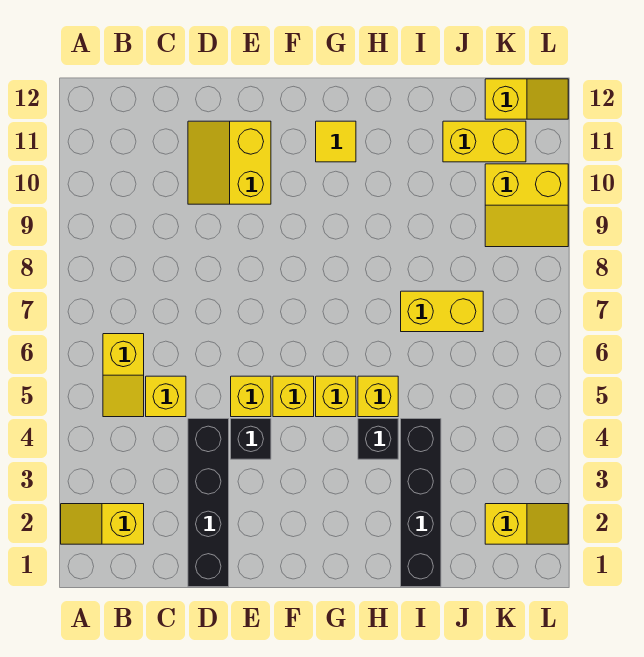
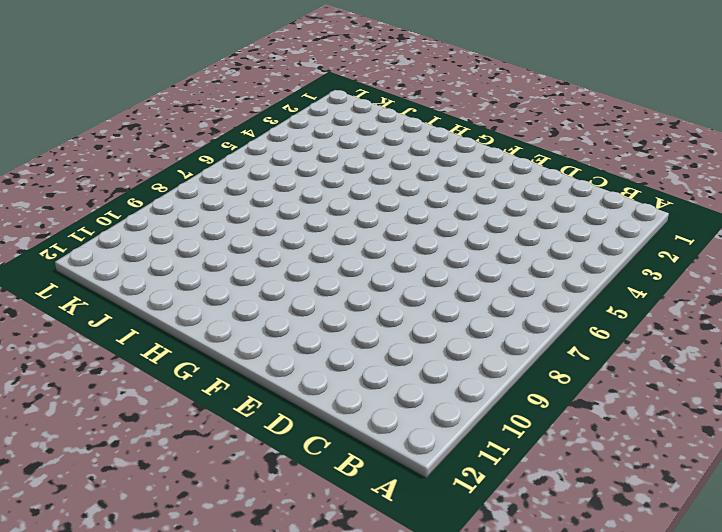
none -> yellow 1x2 slope [61,504,144,544]
none -> yellow 1x2 slope [103,334,144,417]
none -> yellow 1x1 brick [146,376,186,417]

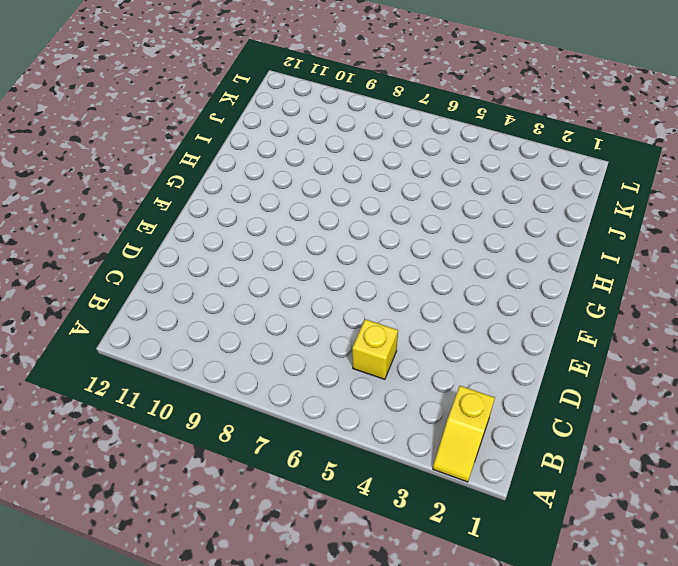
none -> yellow 1x2 slope [103,334,144,417]
none -> black 1x4 brick [188,419,229,587]
none -> yellow 2x2 slope [188,121,271,204]

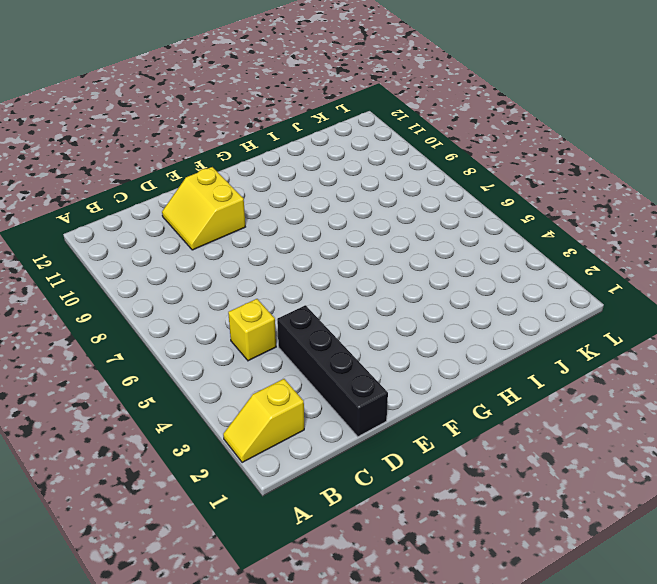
none -> yellow 1x2 slope [103,334,144,417]
none -> black 1x1 brick [231,419,271,459]
none -> yellow 1x1 brick [231,376,271,417]

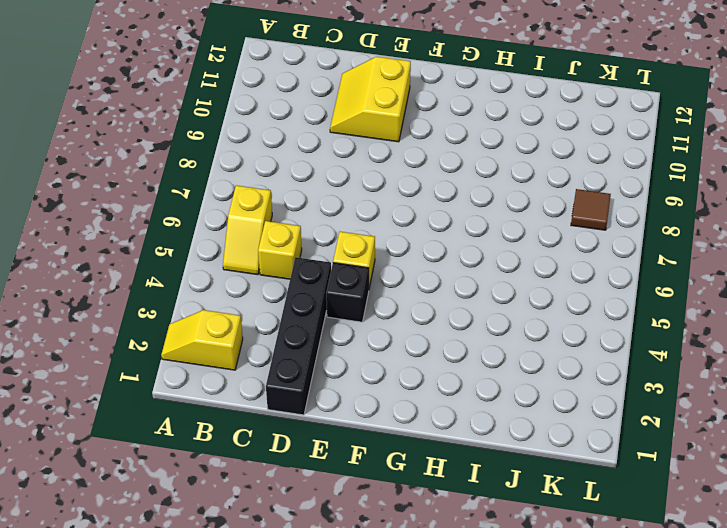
brown 1x1 tile [571,189,611,230] -> none
none -> yellow 1x1 brick [273,376,314,417]
none -> yellow 1x1 brick [316,376,356,417]
none -> yellow 1x1 tile [316,121,356,162]

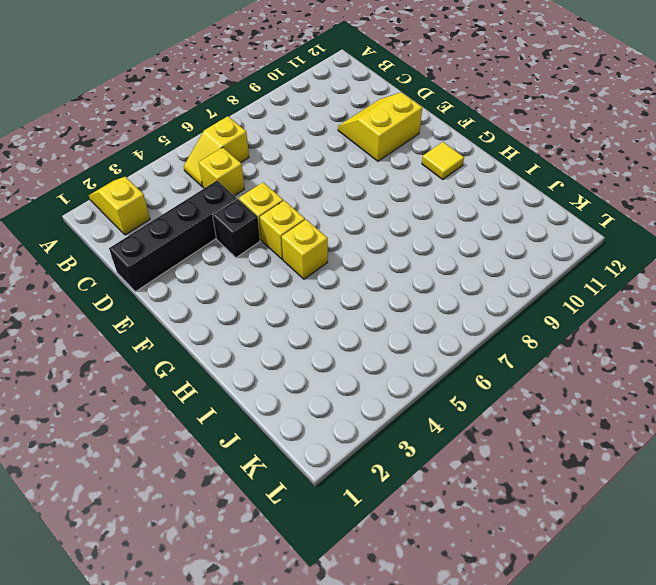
none -> black 1x1 brick [358,419,398,459]
none -> yellow 1x1 brick [358,376,398,417]
none -> black 1x4 brick [401,419,441,587]

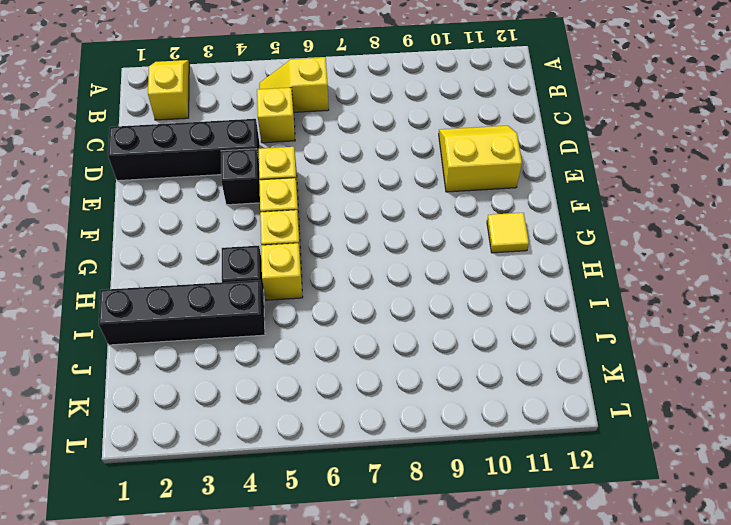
none -> yellow 1x2 brick [401,291,483,332]
none -> yellow 1x2 brick [443,121,526,162]
none -> yellow 1x2 slope [485,504,568,544]

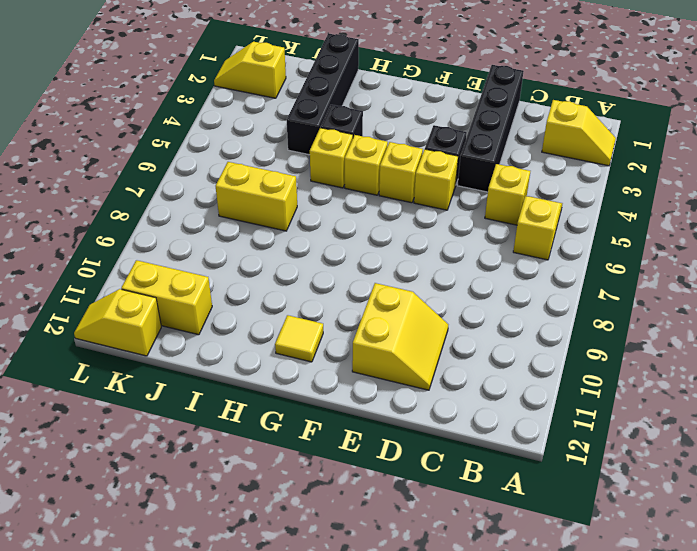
none -> yellow 2x2 slope [485,164,568,247]

